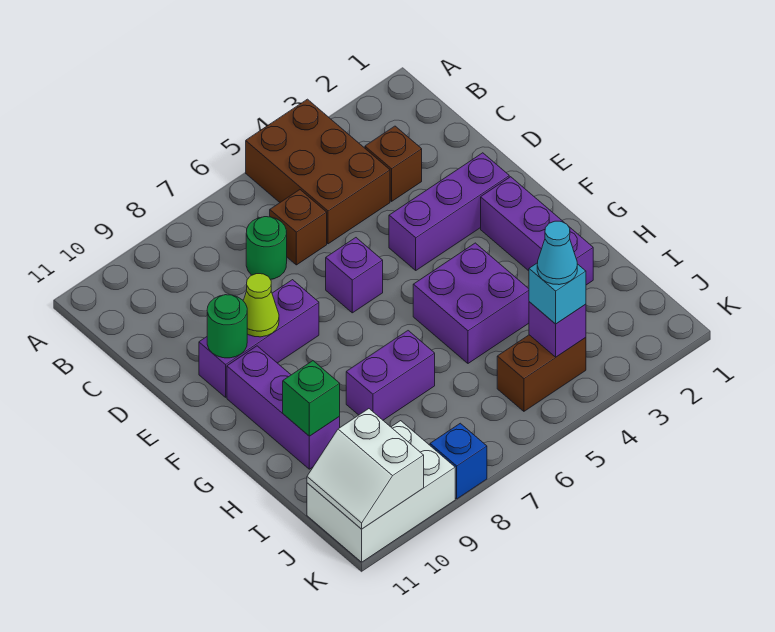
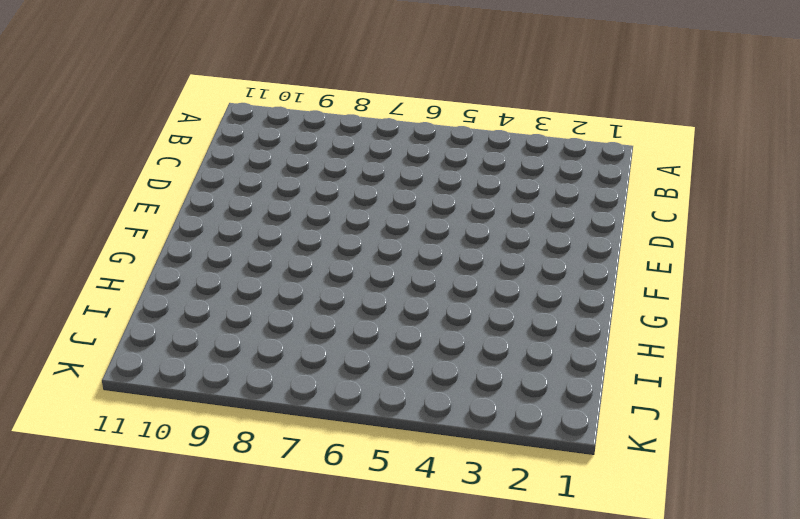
none -> brown 2x3 brick [246,99,390,244]
none -> brown 1x1 brick [365,126,422,201]
none -> brown 1x1 brick [270,190,327,265]

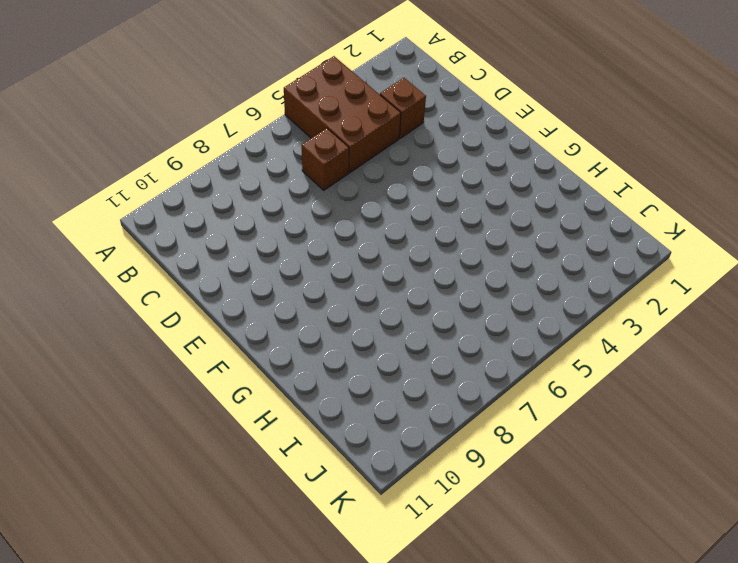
none -> green 1x1 round brick [246,217,287,280]
none -> purple 1x3 brick [389,153,509,270]
none -> purple 1x1 brick [326,238,383,313]

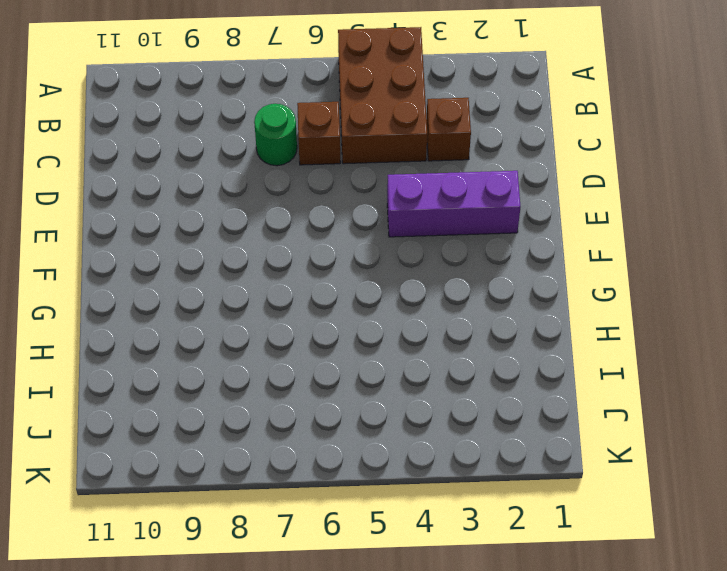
none -> purple 1x1 brick [326,238,383,313]
none -> purple 1x3 brick [199,280,319,397]
none -> purple 1x3 brick [481,177,593,285]

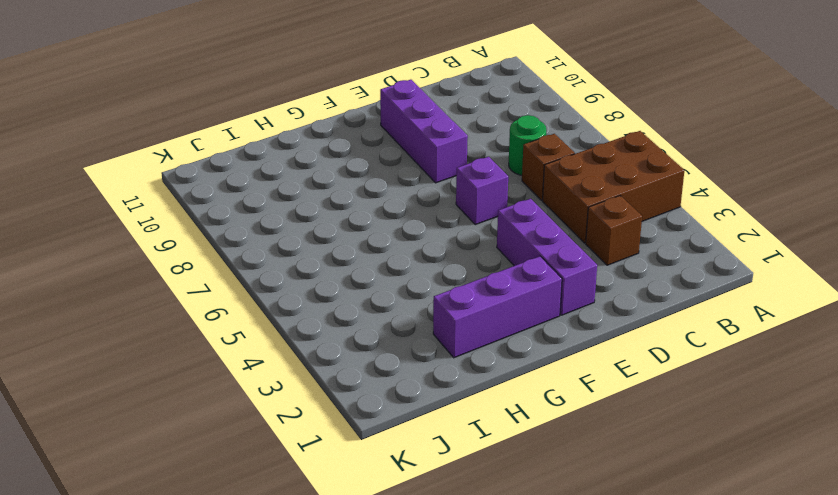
none -> purple 1x3 brick [227,346,340,469]
none -> purple 2x2 brick [413,243,529,363]
none -> purple 1x2 brick [346,331,435,420]

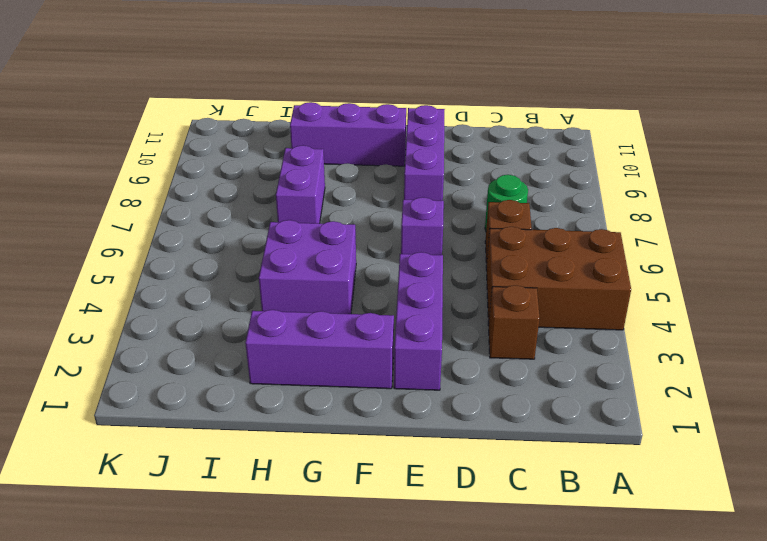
none -> brown 1x2 brick [497,335,586,411]
none -> white 2x3 brick [307,421,455,562]
none -> blue 1x1 brick [430,423,487,499]

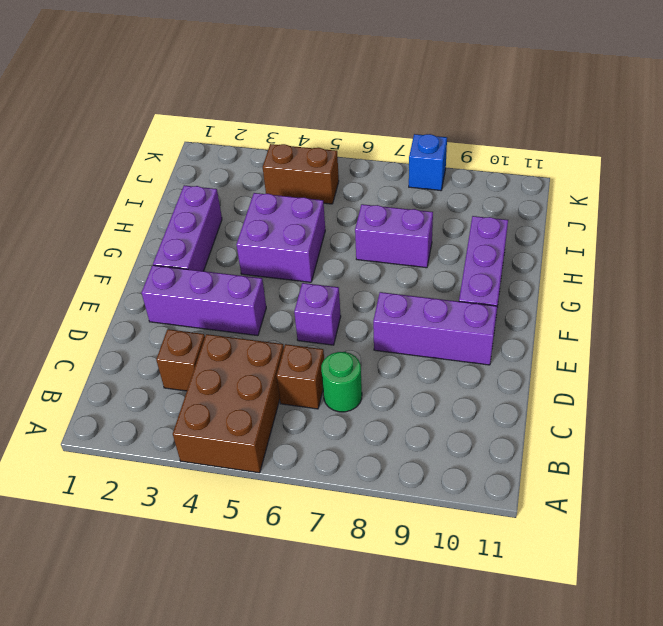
none -> white 2x3 brick [307,421,455,562]
none -> lime 1x1 cone [243,274,279,337]
none -> green 1x1 round brick [207,295,247,358]

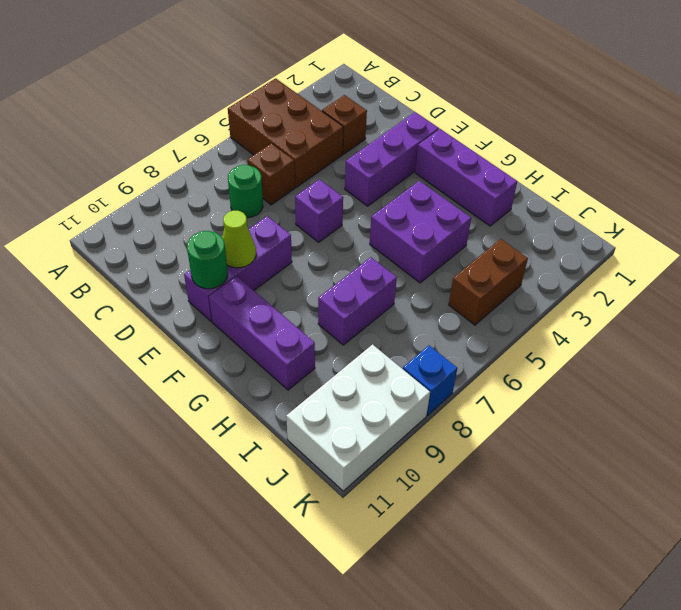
none -> green 1x1 brick [283,361,340,436]
none -> purple 1x1 brick [529,302,586,357]
none -> white 2x2 slope [307,409,424,529]

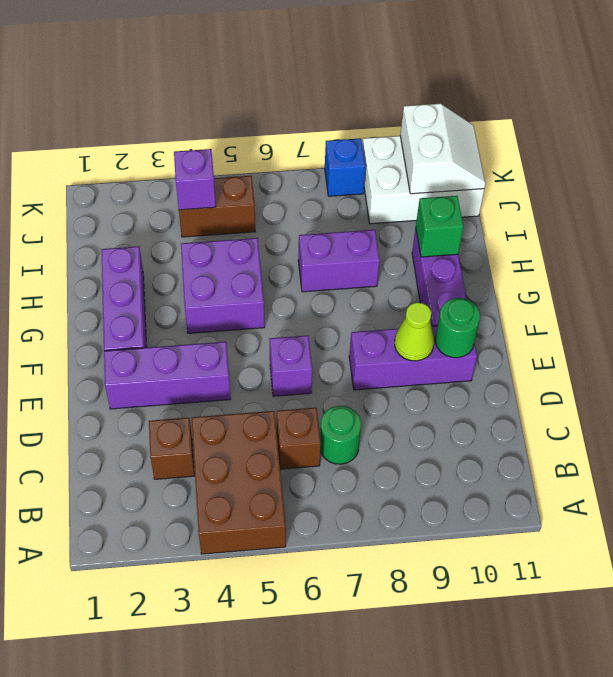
none -> cyan 1x1 brick [529,263,586,324]
none -> cyan 1x1 cone [537,221,577,285]

